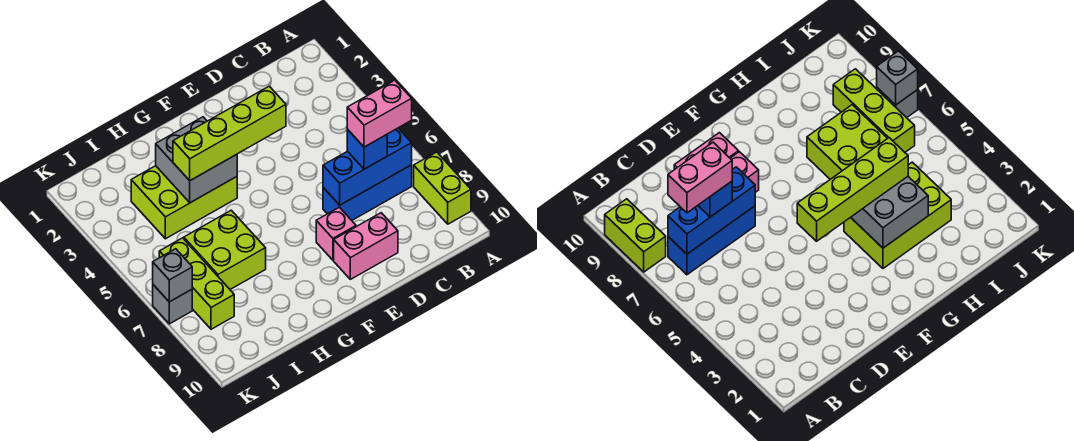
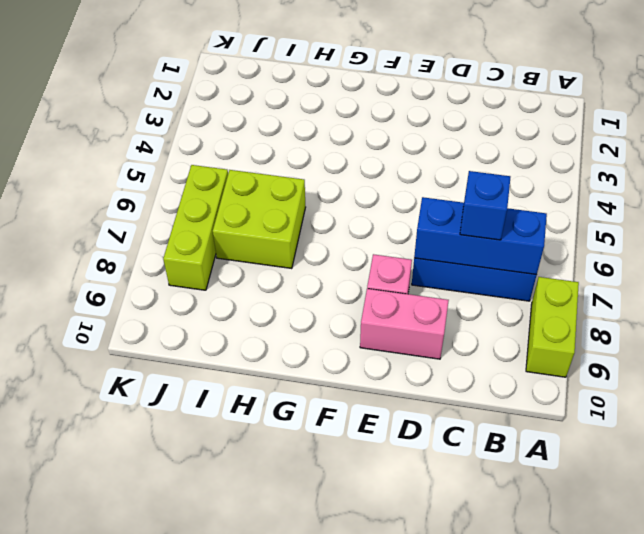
none -> lime 2x3 brick [131,166,237,239]
none -> grey 1x1 brick [153,285,192,324]
none -> grey 2x2 brick [156,117,237,203]

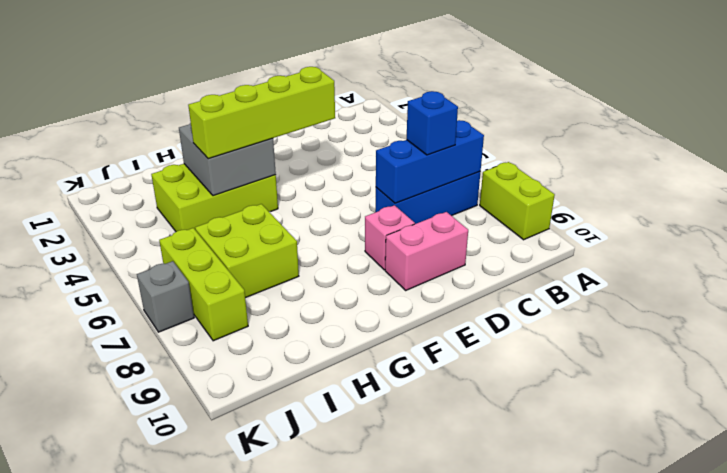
none -> grey 1x1 brick [153,249,192,302]
none -> pink 1x2 brick [347,80,412,147]

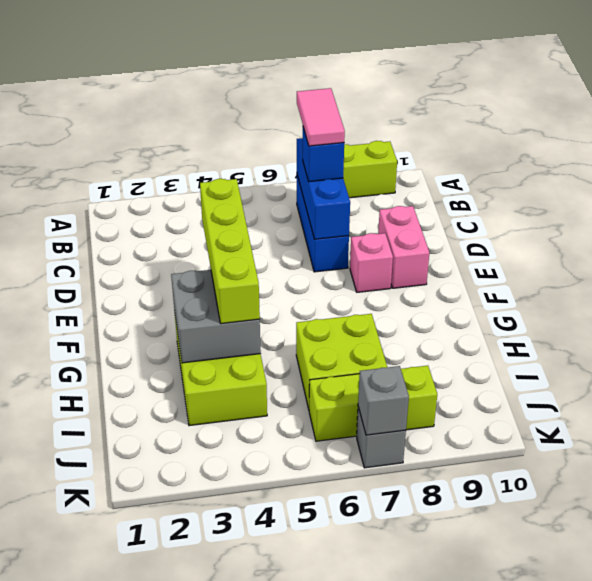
pink 1x2 tile [297,88,345,146] -> pink 1x2 brick [347,80,412,147]

